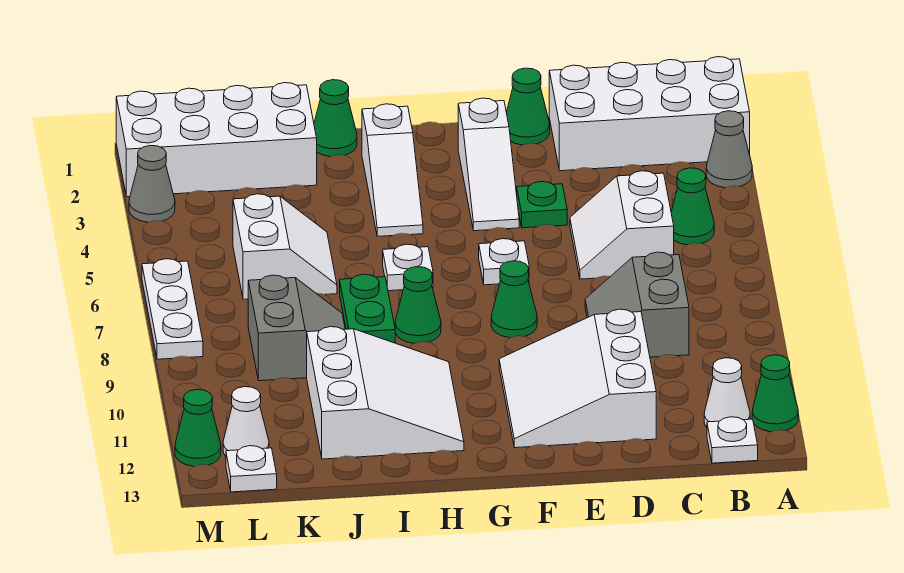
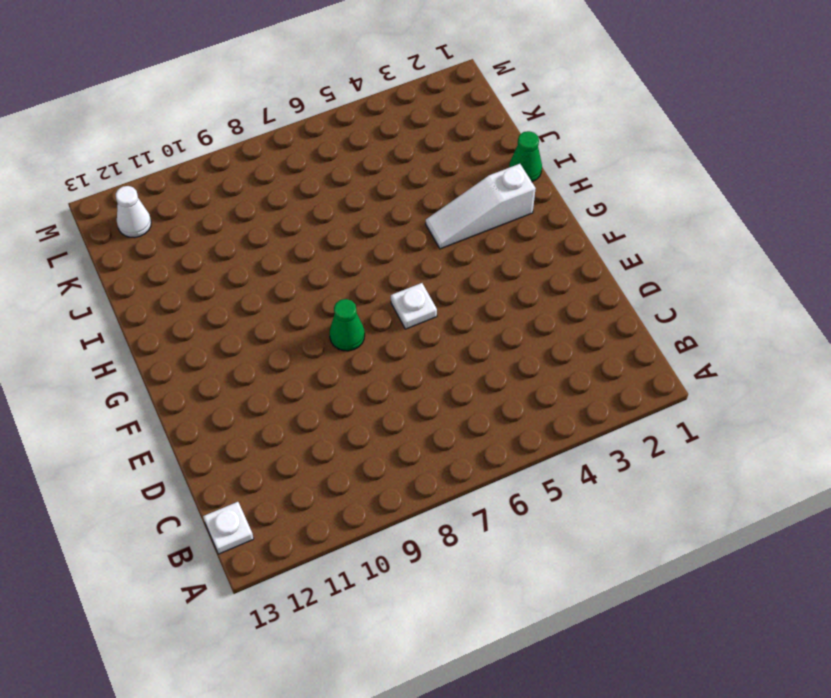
none -> white 2x4 brick [549,57,750,171]
none -> grey 1x1 cone [706,111,752,188]
none -> green 1x1 cone [752,355,798,432]

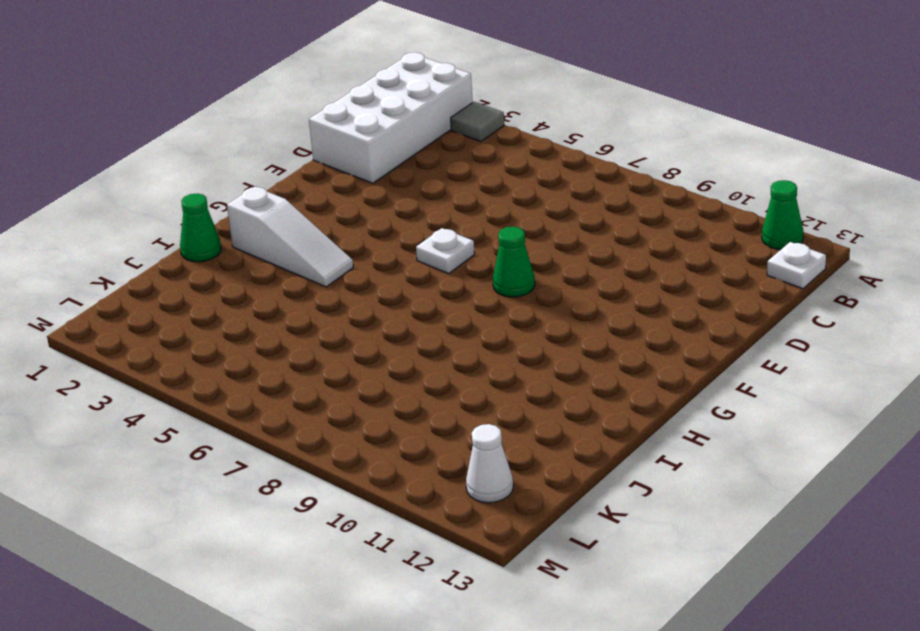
grey 1x1 tile [451,102,504,142] -> grey 1x1 cone [706,111,752,188]
none -> green 1x1 cone [671,168,714,245]
none -> white 1x1 cone [704,358,750,427]
none -> white 2x2 slope [570,171,674,279]

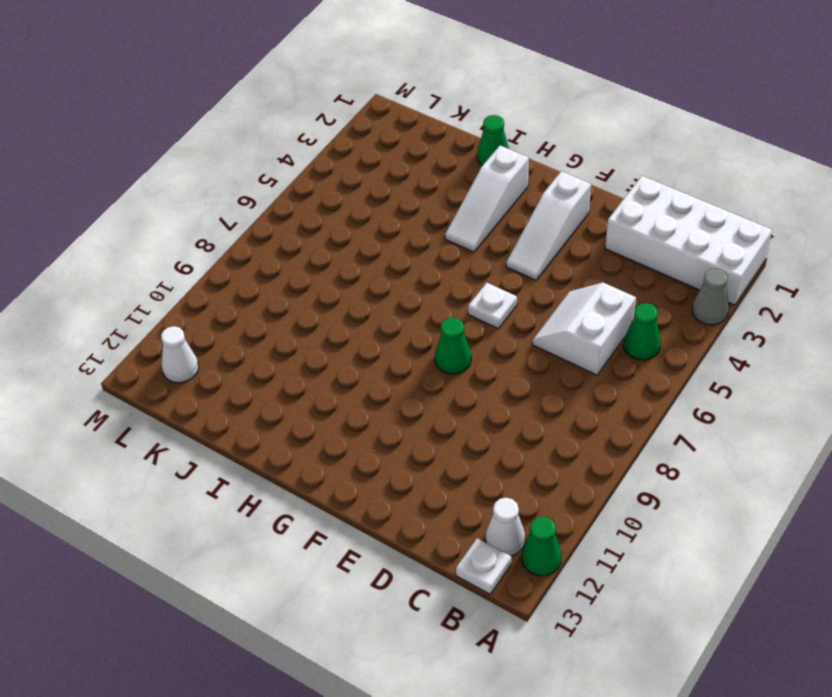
none -> grey 2x2 slope [585,252,689,357]
none -> white 3x3 slope [499,309,656,448]
none -> green 1x1 cone [506,68,550,145]

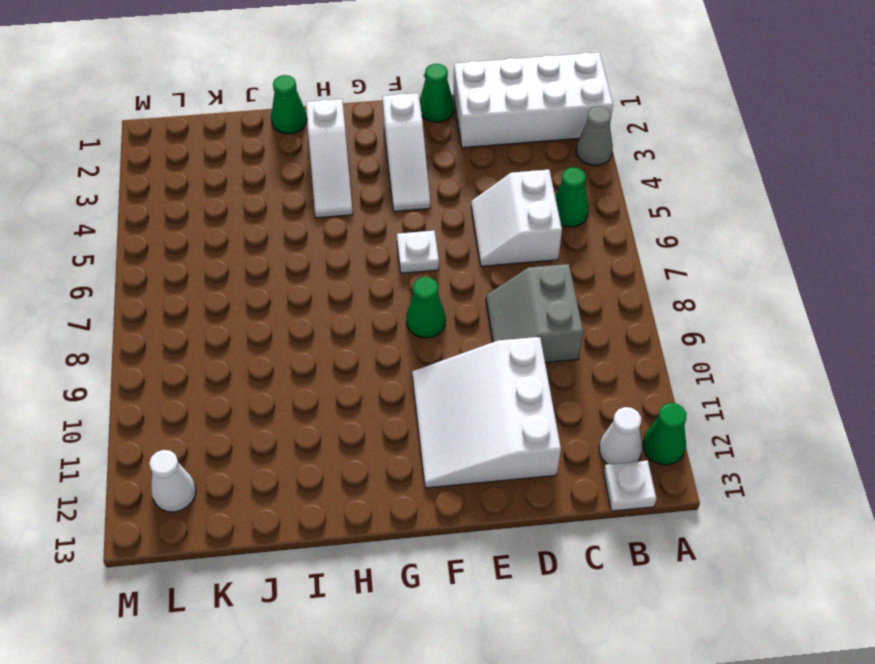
none -> green 1x1 plate [517,182,567,228]
none -> white 1x1 plate [383,244,433,291]
none -> green 1x1 cone [395,267,441,343]

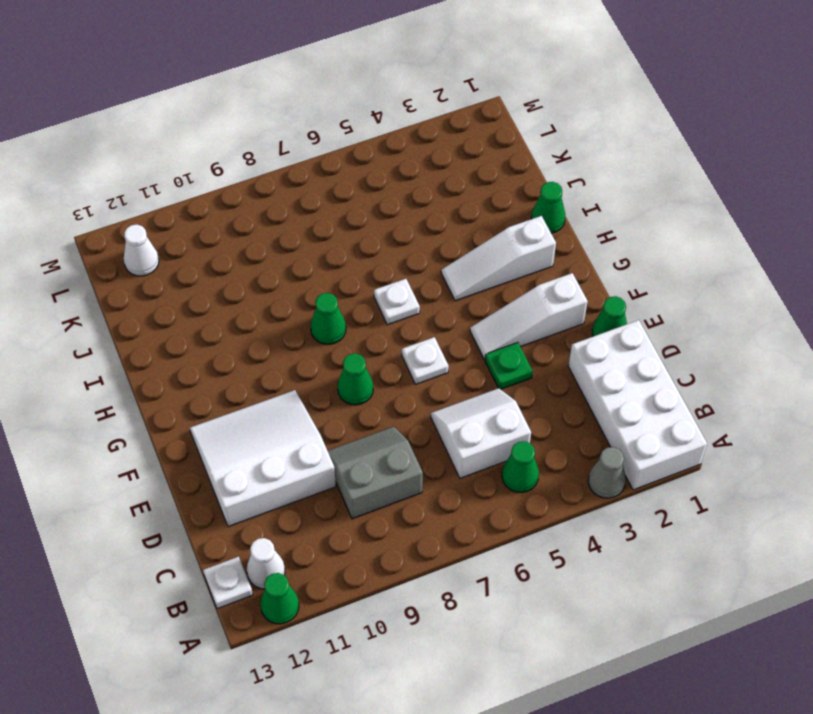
none -> white 3x3 slope [307,327,464,459]
none -> green 1x2 plate [340,274,395,343]
none -> white 2x4 brick [116,83,317,197]

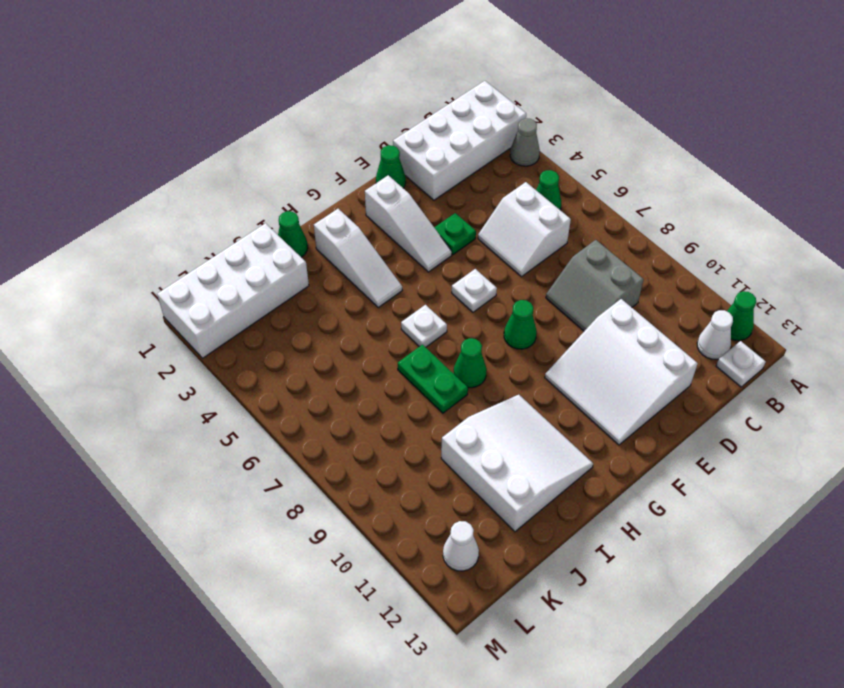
none -> white 2x2 slope [233,194,337,299]
none -> grey 2x2 slope [248,275,345,381]
none -> white 1x1 plate [226,446,277,492]

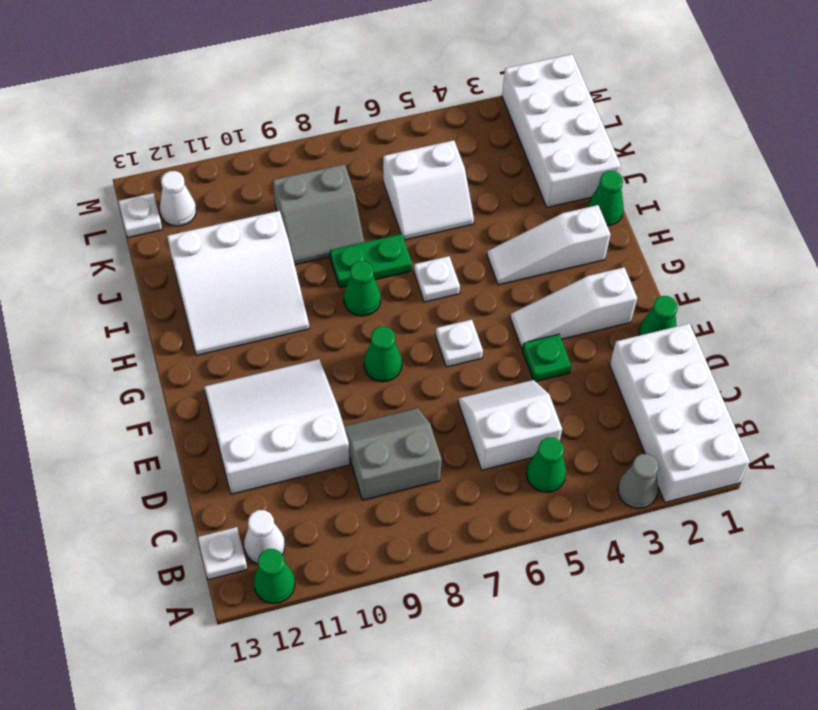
none -> grey 1x1 cone [129,145,175,222]
none -> white 1x3 plate [142,259,203,359]
none -> green 1x1 cone [175,390,221,466]

